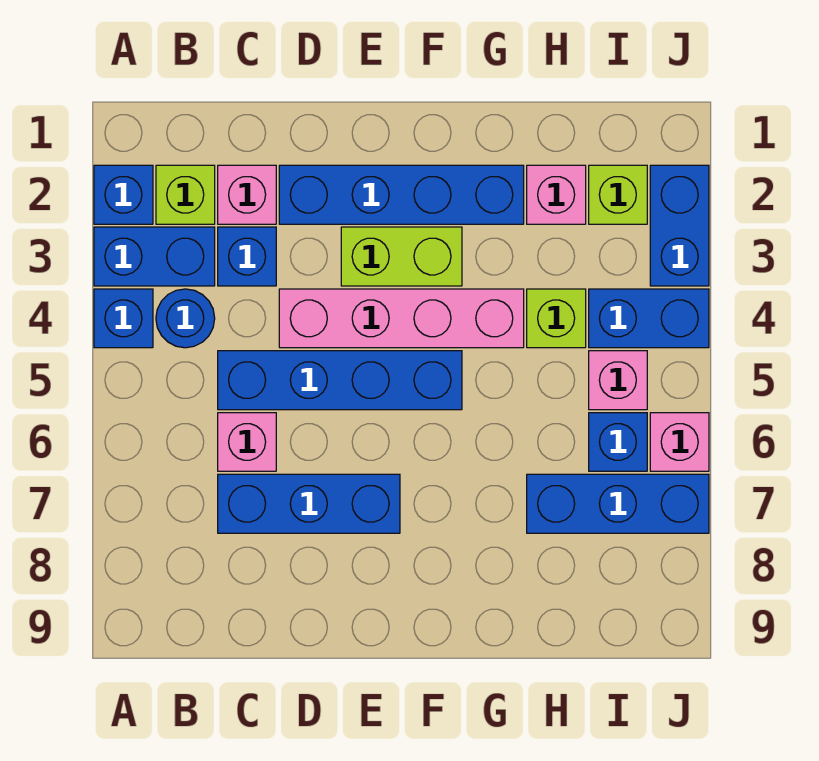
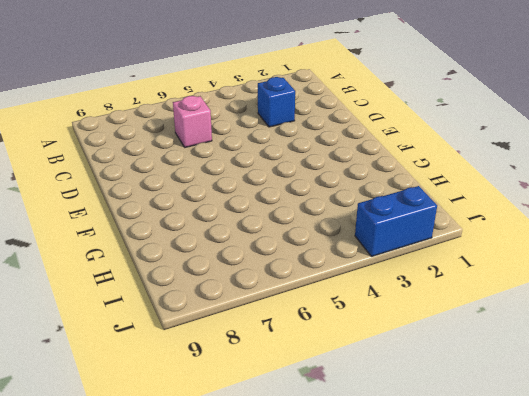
none -> blue 1x1 brick [94,165,153,224]
none -> blue 1x2 brick [94,227,215,286]
none -> blue 1x1 brick [94,289,153,348]

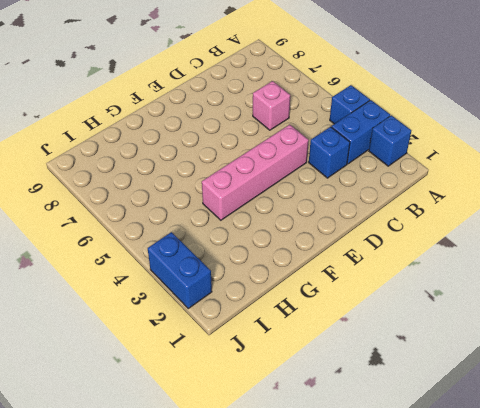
none -> lime 1x1 brick [156,165,215,224]
none -> blue 1x1 round brick [156,289,215,348]
none -> pink 1x1 brick [218,165,276,224]

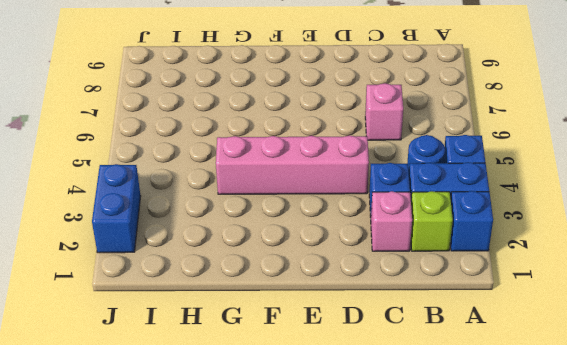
none -> blue 1x4 brick [218,351,462,410]
none -> blue 1x3 brick [218,474,400,533]
none -> blue 1x4 brick [279,165,524,224]

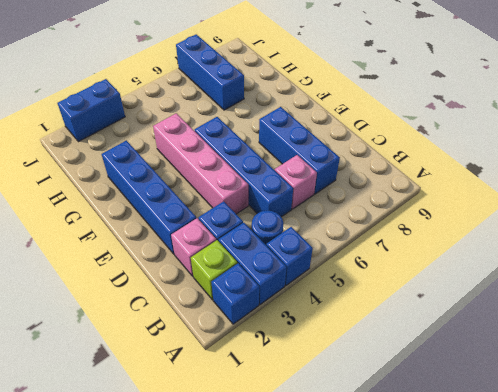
none -> lime 1x2 brick [341,227,462,286]
none -> pink 1x1 brick [527,165,586,224]
none -> lime 1x1 brick [527,289,586,348]

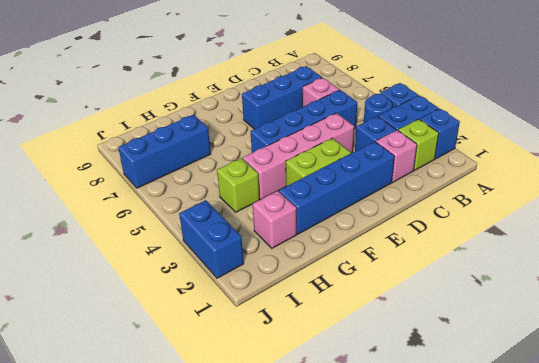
none -> lime 1x1 brick [589,165,647,224]
none -> blue 1x2 brick [589,289,709,348]
none -> pink 1x1 brick [589,351,647,410]

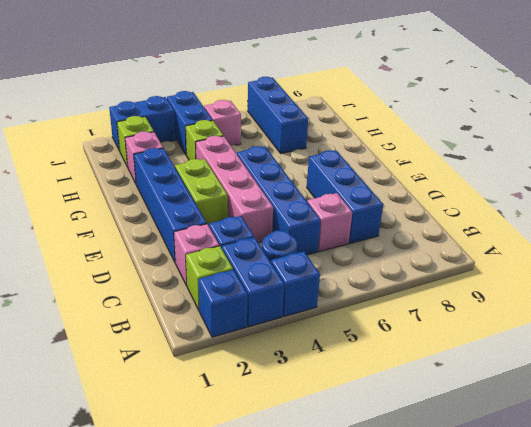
none -> blue 1x1 brick [589,413,647,471]
none -> pink 1x1 brick [650,413,709,471]

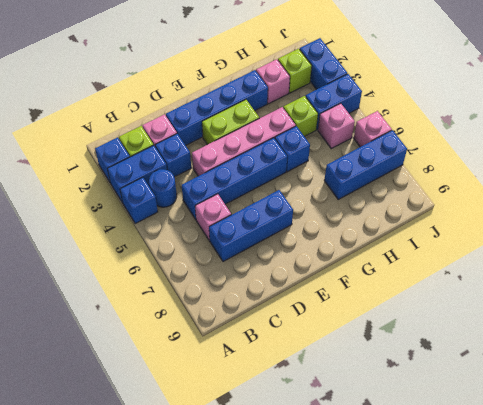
blue 1x1 brick [275,126,310,172] -> blue 1x1 brick moved to [589,413,647,471]

